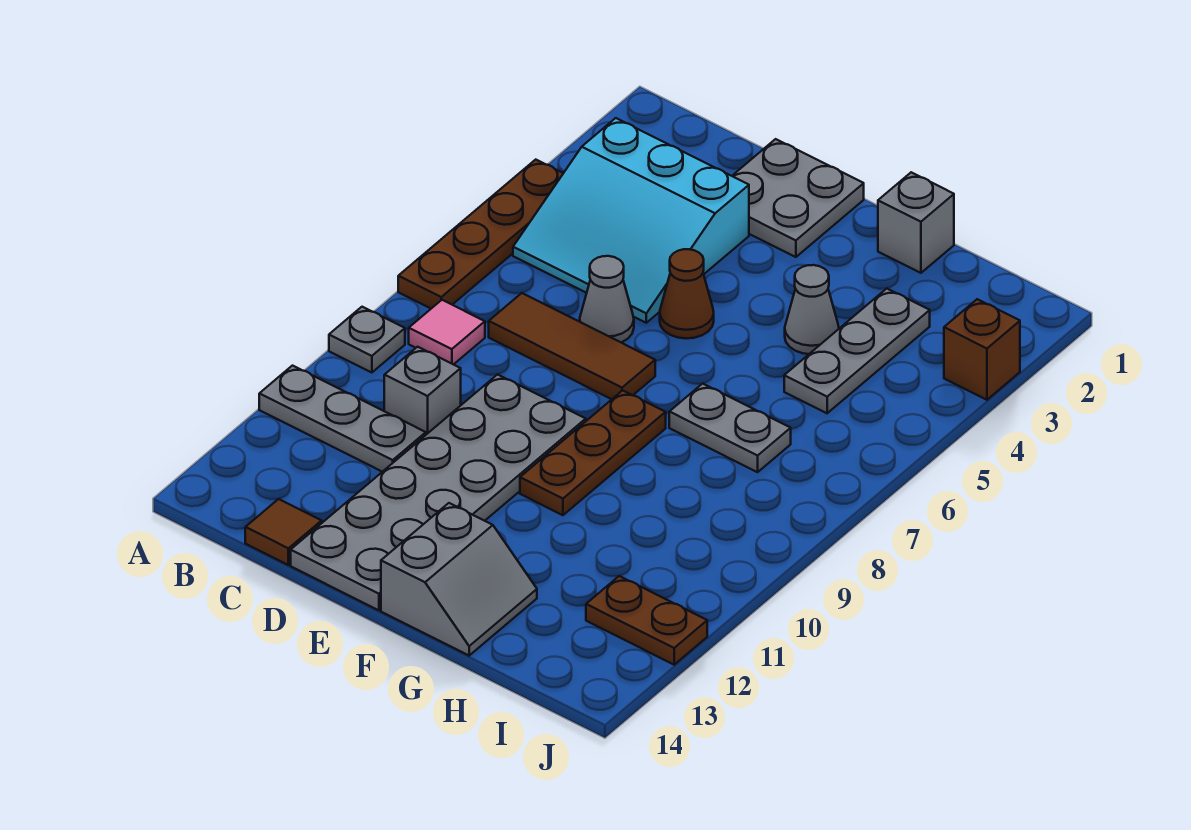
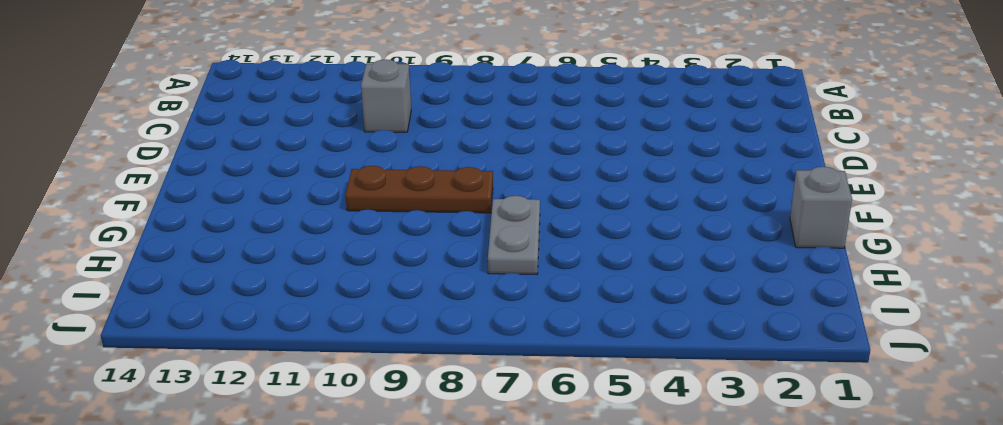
none -> brown 1x4 plate [398,160,563,308]
none -> grey 1x1 plate [329,307,405,373]
none -> grey 1x3 plate [259,366,426,472]

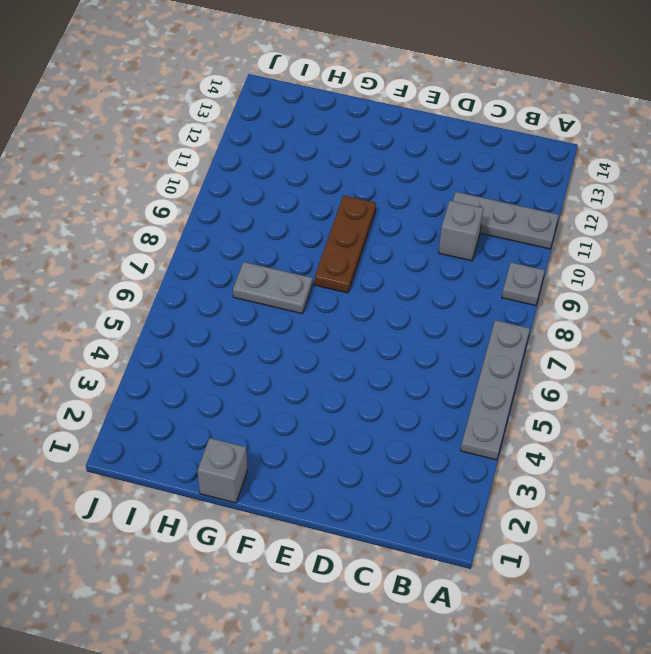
grey 1x4 plate [461,320,530,460] -> brown 1x4 plate [398,160,563,308]
none -> cyan 3x3 slope [513,118,749,323]
none -> pink 1x1 tile [409,300,485,365]
none -> brown 1x3 tile [489,293,655,399]

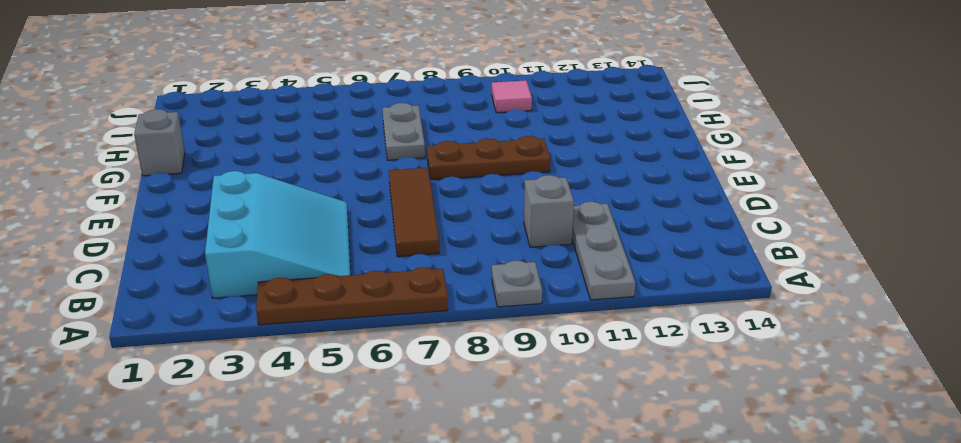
pink 1x1 tile [492,80,532,113] -> pink 1x1 tile moved to [409,300,485,365]
none -> brown 1x1 tile [245,499,322,565]
none -> grey 2x2 plate [732,139,864,257]
none -> grey 1x1 cone [580,256,634,343]

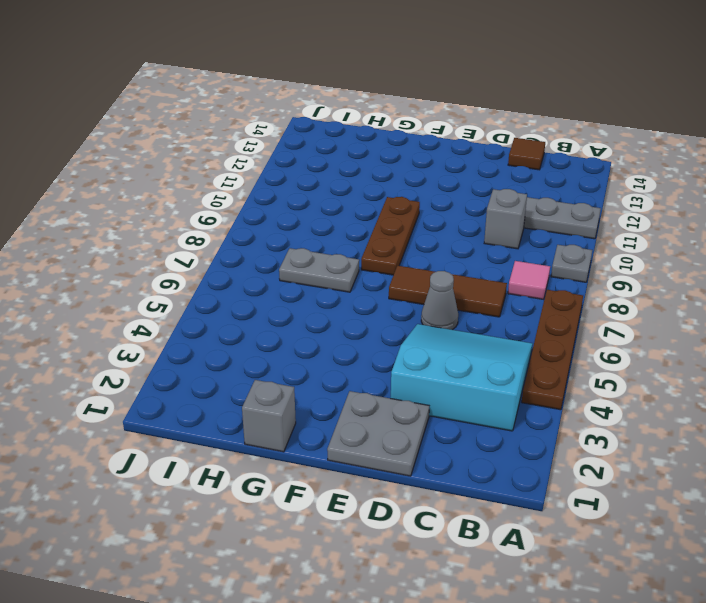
none -> grey 2x6 plate [291,374,586,610]
none -> brown 1x1 cone [660,249,714,338]
none -> grey 2x2 slope [381,503,537,656]

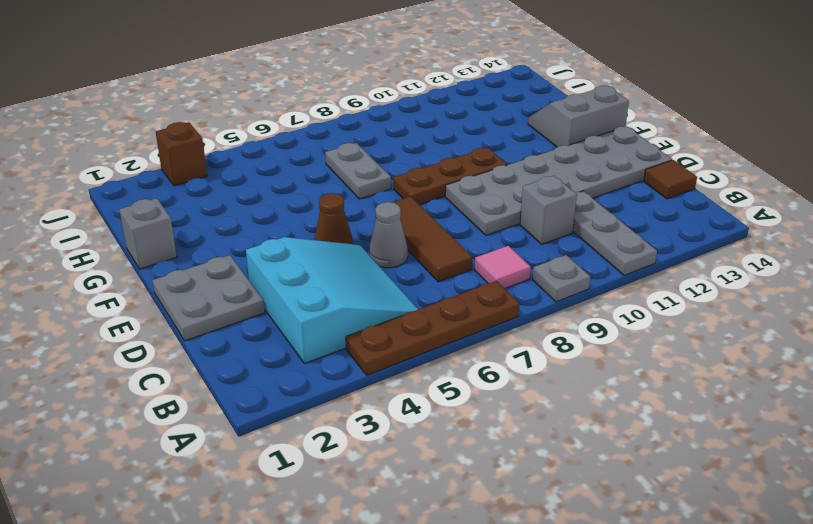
none -> grey 1x1 cone [785,265,839,354]
none -> grey 1x3 plate [784,289,930,413]
none -> brown 1x2 plate [586,576,707,665]

